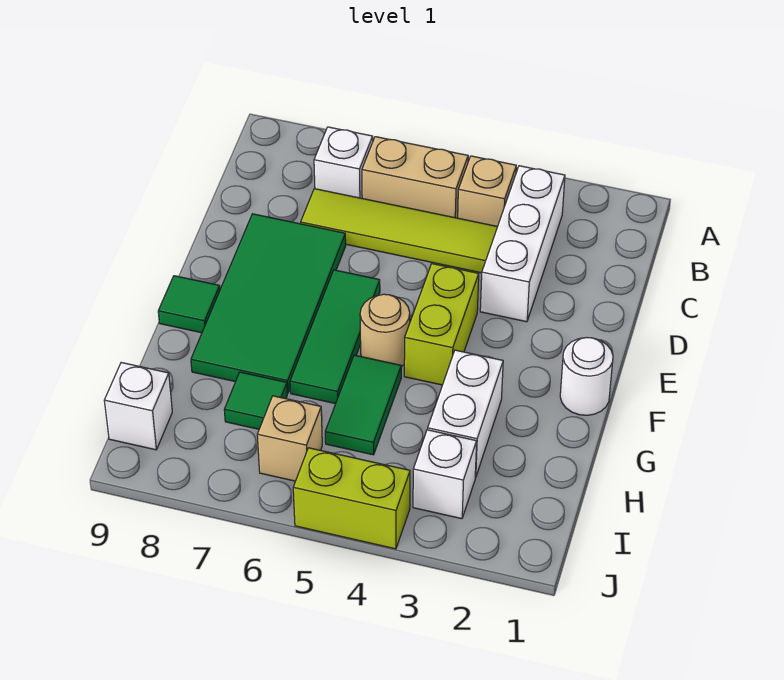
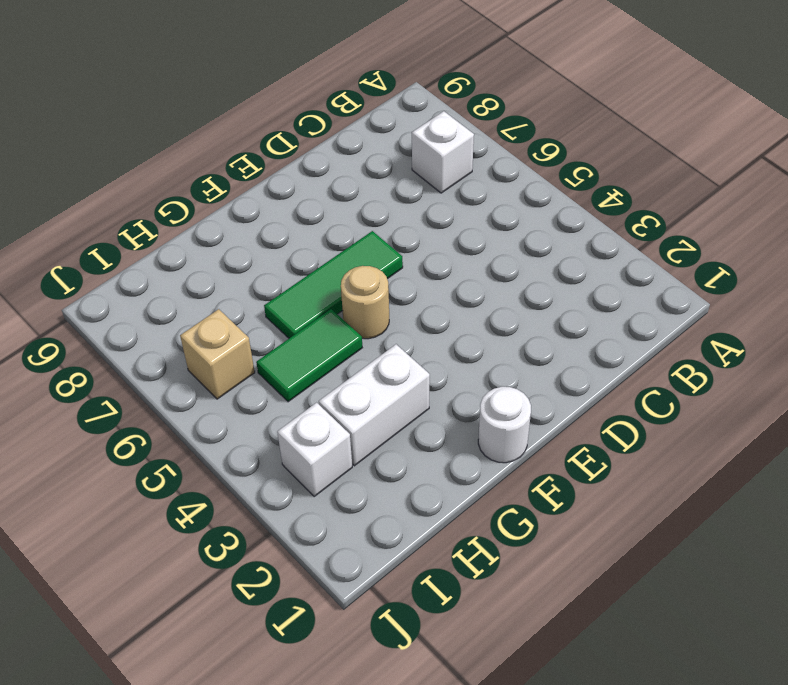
none -> white 1x3 brick [480,166,565,322]
none -> tan 1x1 brick [458,156,516,226]
none -> tan 1x2 brick [362,137,468,218]

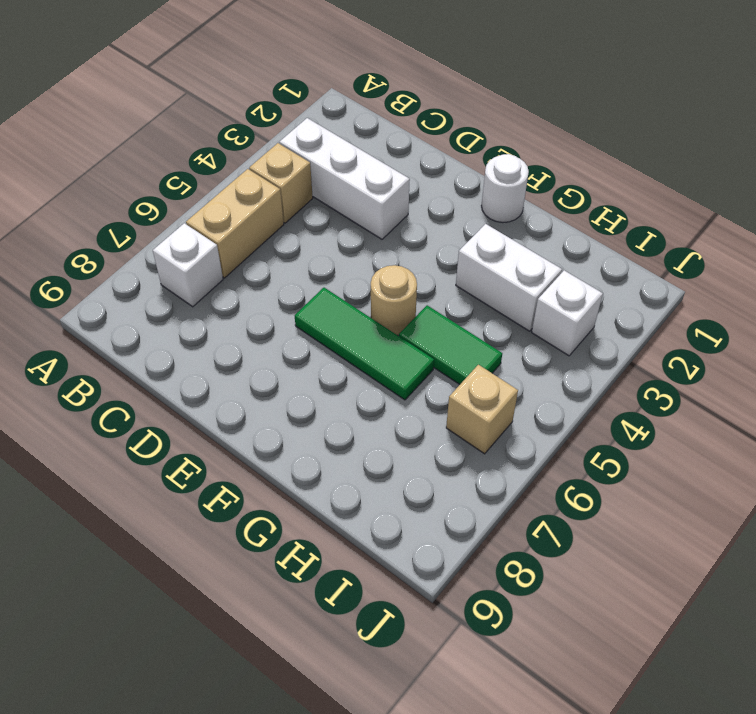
none -> lime 1x4 tile [301,189,498,273]
none -> green 2x4 tile [191,214,346,393]
none -> lime 1x2 brick [404,264,479,385]

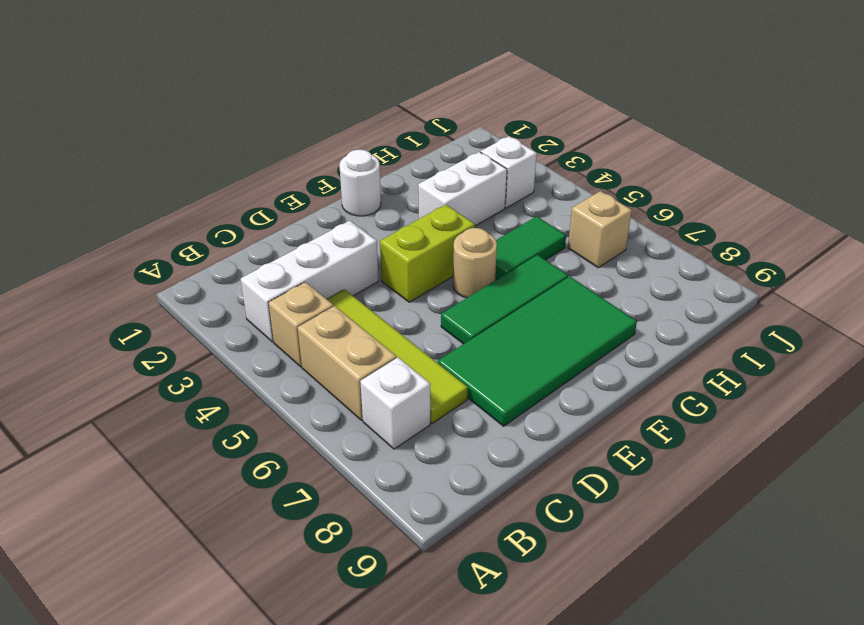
none -> green 1x1 tile [158,276,220,333]
none -> green 1x1 tile [224,372,287,429]
none -> white 1x1 brick [104,363,172,450]

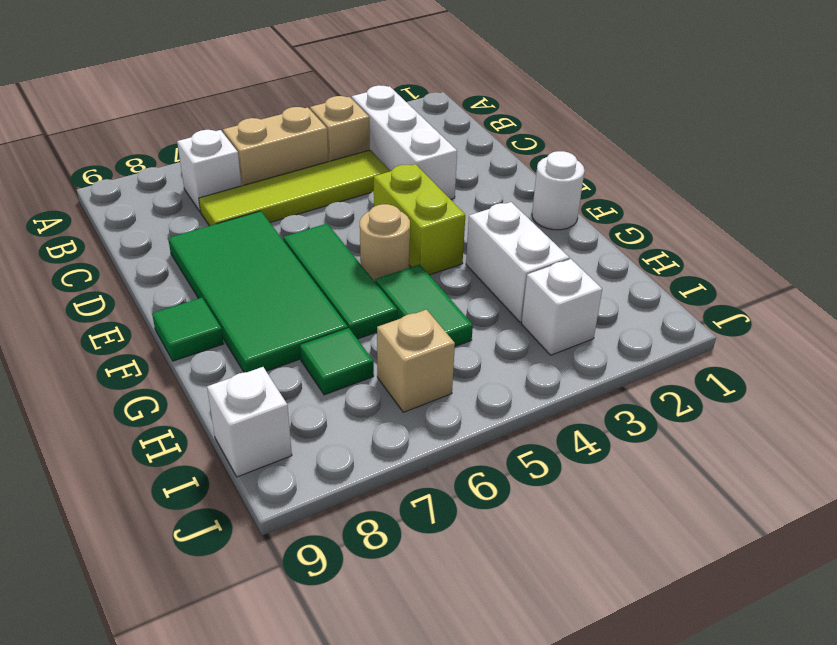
none -> lime 1x2 brick [293,448,410,549]

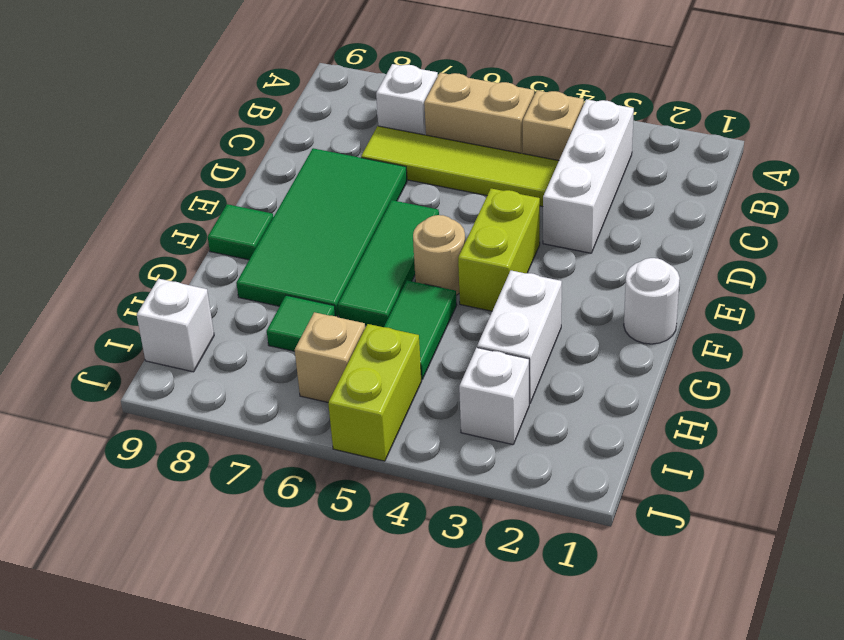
lime 1x2 brick [328,324,422,461] -> lime 1x2 brick turned to [293,448,410,549]

